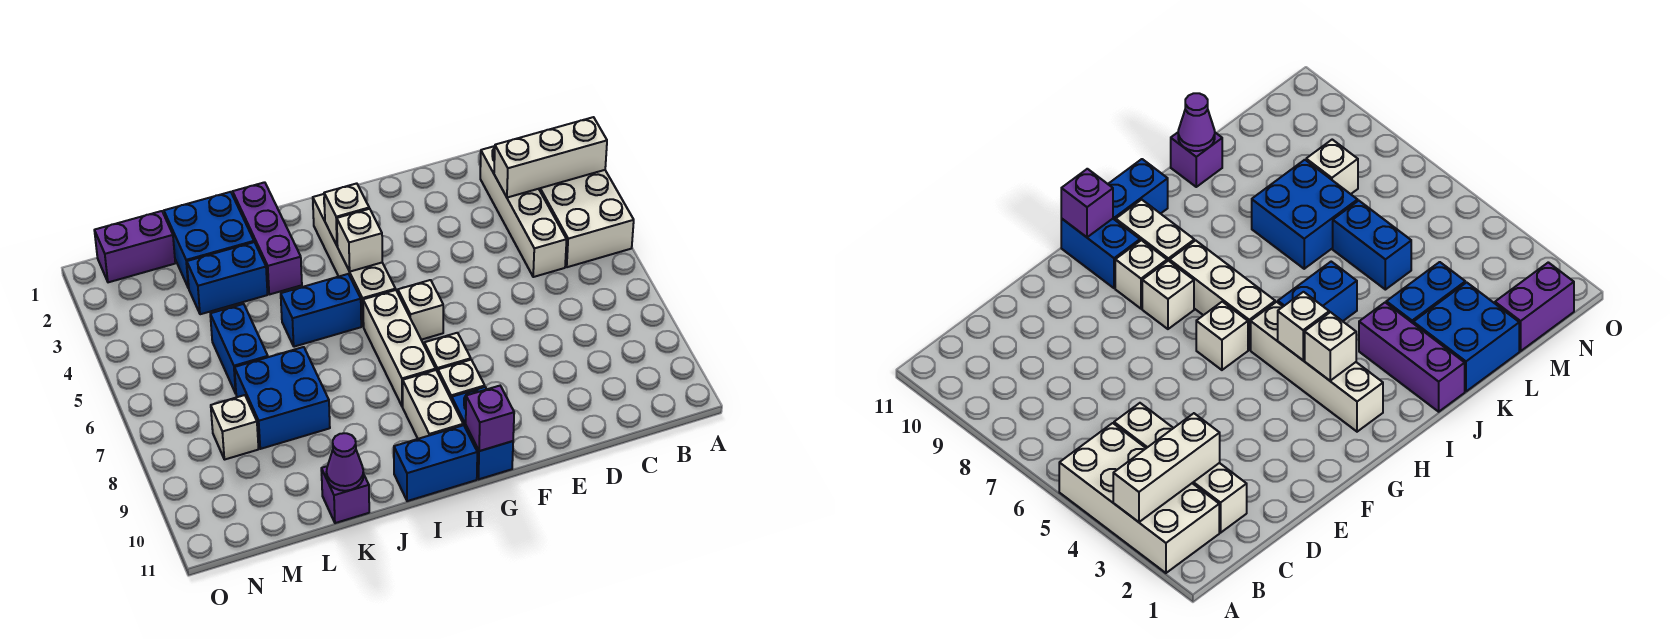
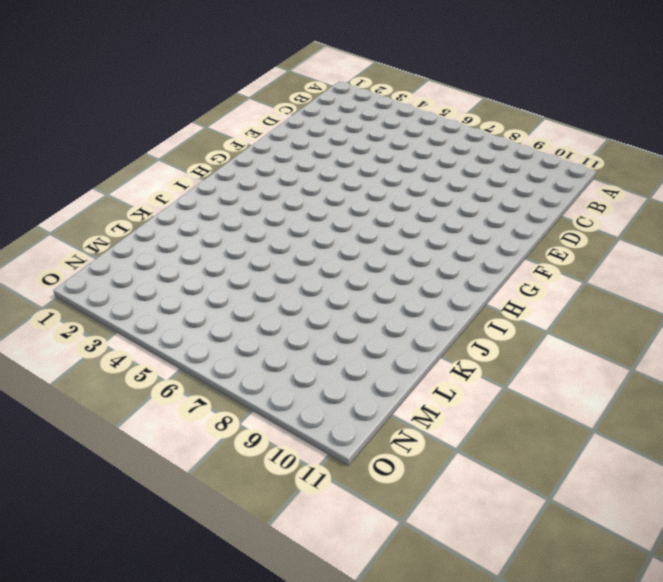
none -> white 2x4 brick [539,170,634,267]
none -> white 1x4 brick [480,146,567,277]
none -> white 1x1 brick [398,280,443,340]

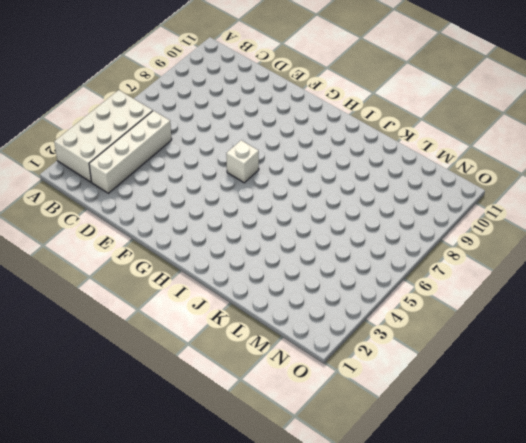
none -> white 1x1 brick [424,333,471,372]
none -> white 1x1 brick [438,360,485,400]
none -> blue 1x2 brick [452,387,513,479]

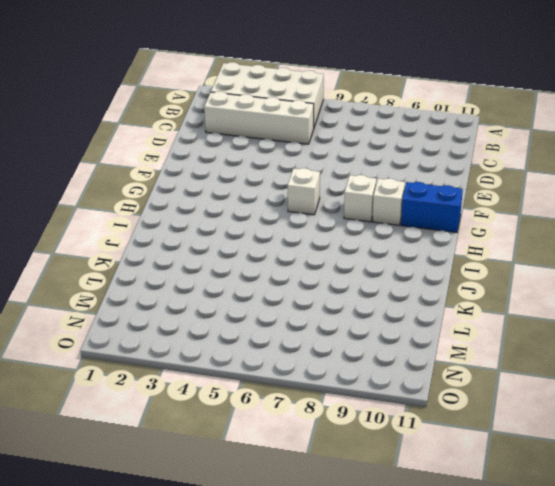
none -> white 1x4 brick [313,194,396,327]
none -> white 1x3 brick [363,290,436,407]
none -> white 1x2 brick [403,370,463,439]

